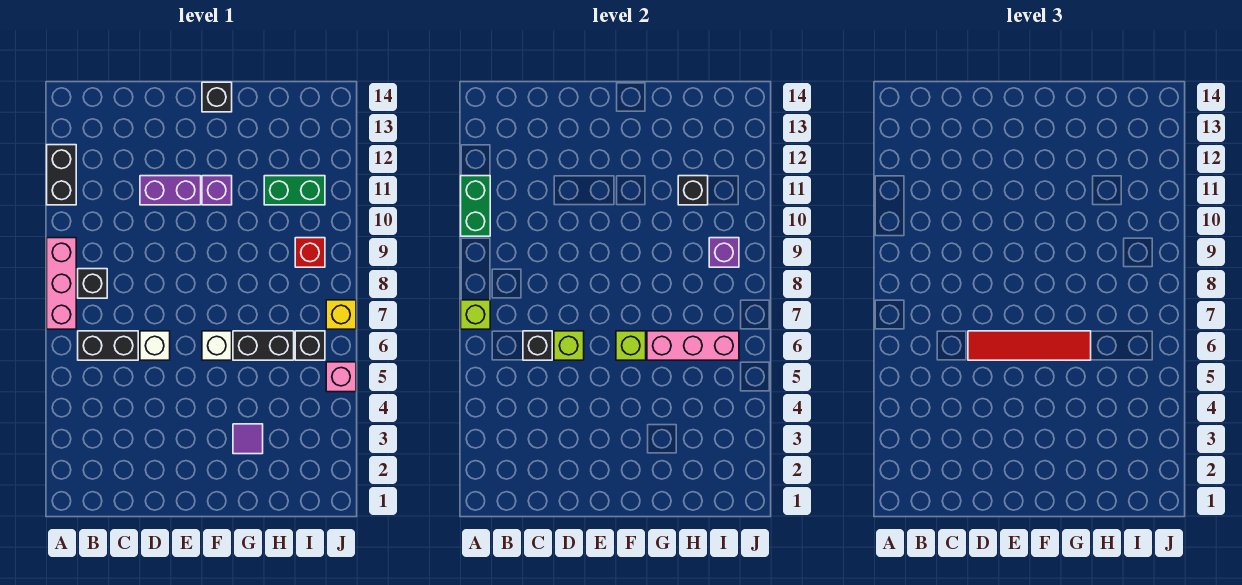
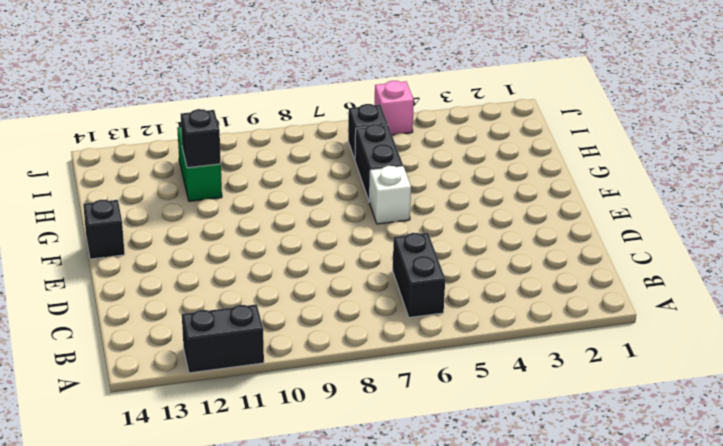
none -> pink 1x3 brick [47,238,76,329]
none -> black 1x1 brick [78,269,107,298]
none -> white 1x1 brick [140,331,170,360]

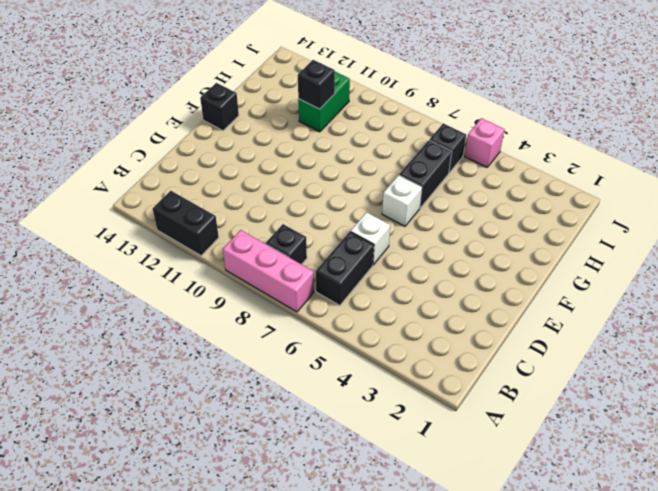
none -> purple 1x2 brick [140,176,201,205]
none -> purple 1x1 brick [202,176,232,205]
none -> purple 1x1 tile [233,424,263,454]

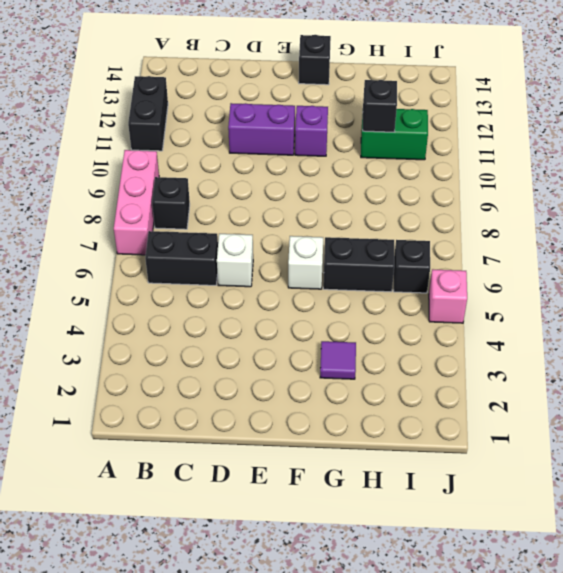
none -> red 1x1 brick [295,238,325,267]
none -> yellow 1x1 brick [326,300,356,329]
none -> lime 1x1 brick [461,300,490,329]

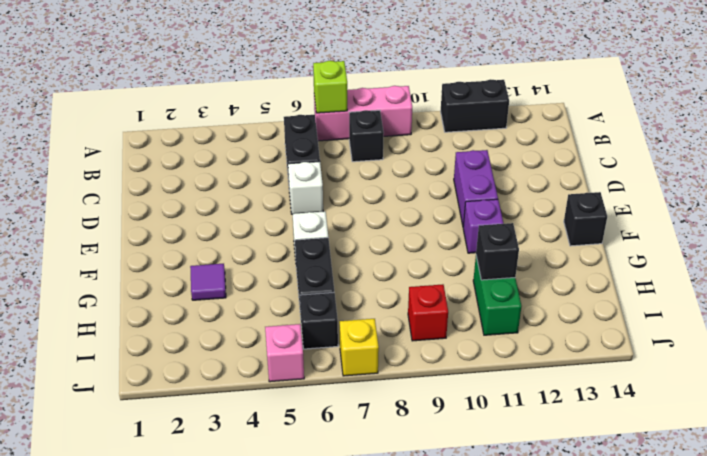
none -> green 1x2 brick [461,176,490,236]
none -> black 1x1 brick [523,331,552,360]
none -> lime 1x1 brick [554,331,584,360]

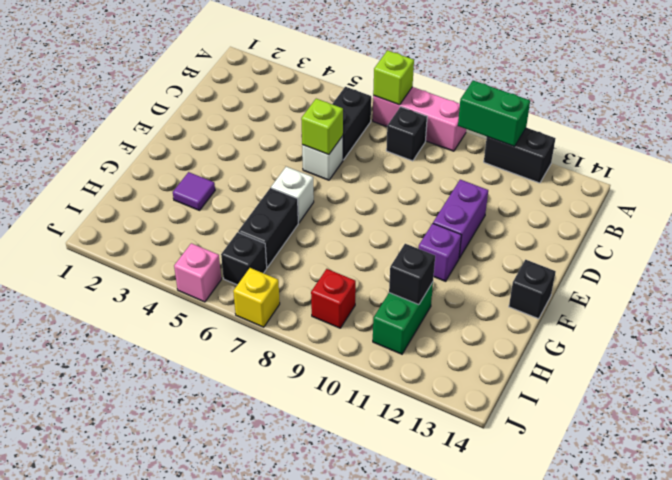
none -> black 1x1 brick [523,331,552,360]
none -> lime 1x1 brick [616,331,646,360]
none -> pink 1x3 brick [647,331,739,360]

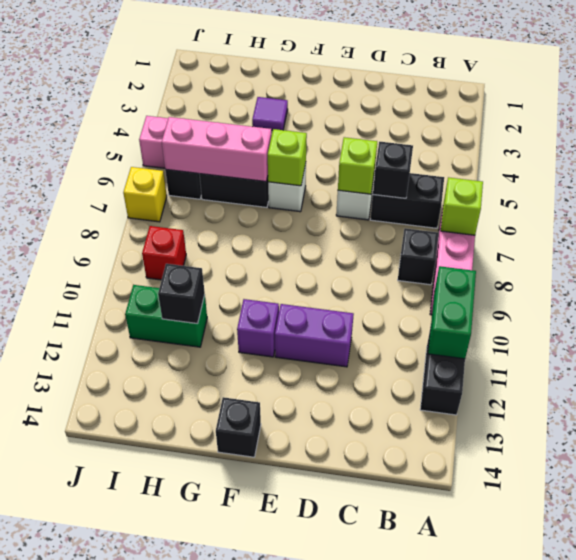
none -> purple 1x1 brick [709,238,739,267]
none -> red 1x4 tile [968,331,1091,360]

